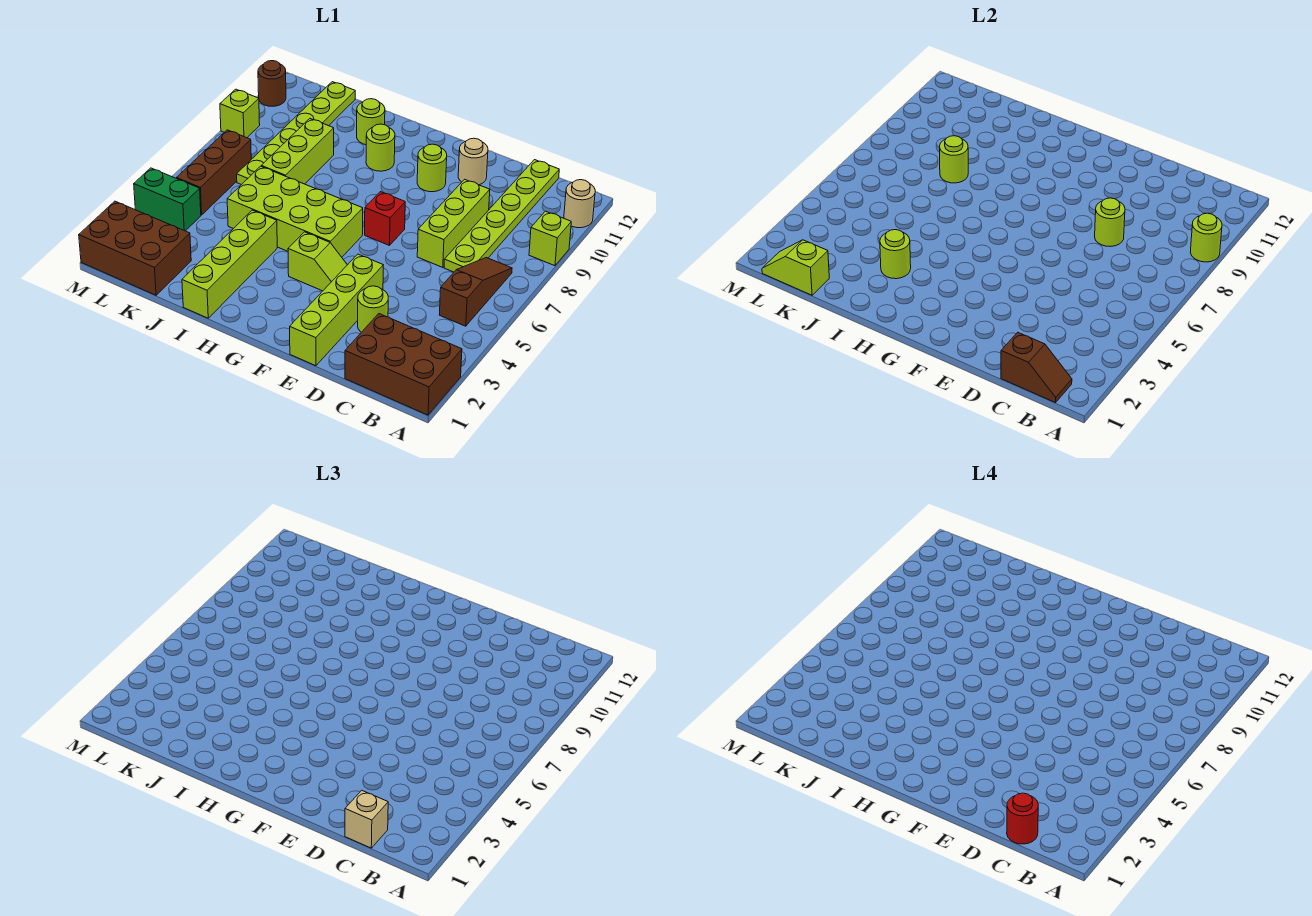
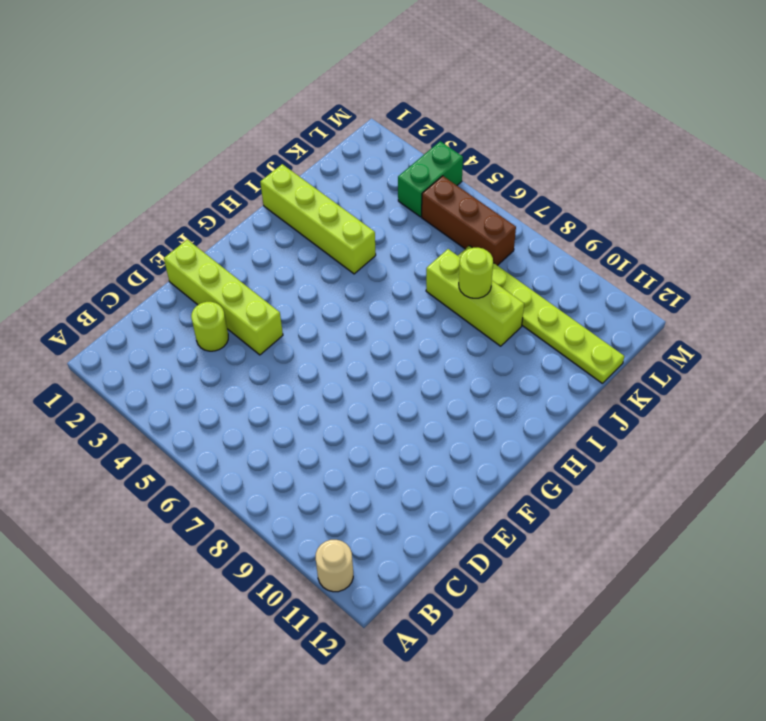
none -> brown 2x3 brick [345,314,462,415]
none -> lime 1x1 brick [529,211,571,266]
none -> brown 1x3 slope [440,258,512,326]
none -> lime 1x6 plate [444,160,559,272]

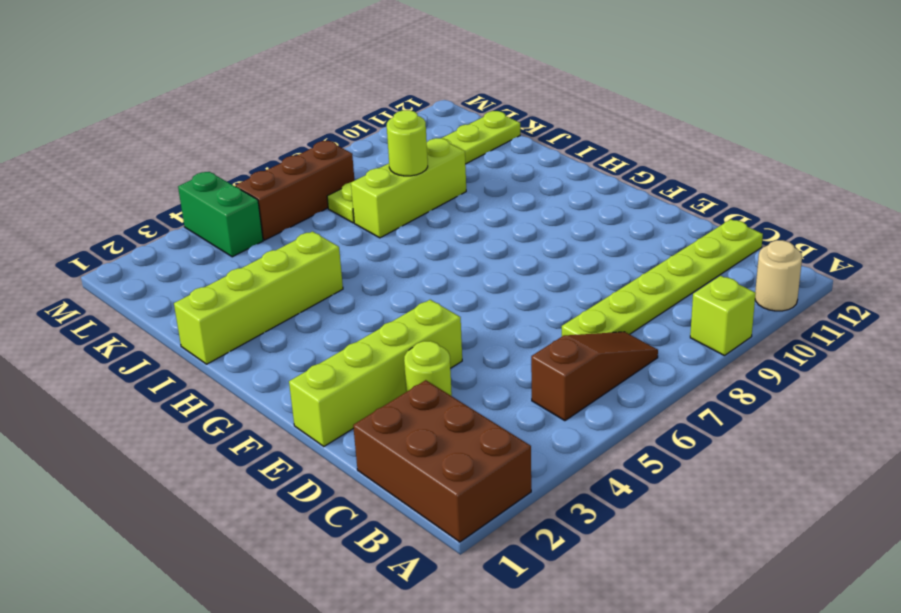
none -> lime 1x3 brick [417,179,490,267]
none -> tan 1x1 round brick [458,138,488,185]
none -> lime 1x2 slope [288,232,347,291]
none -> red 1x1 brick [365,192,405,246]

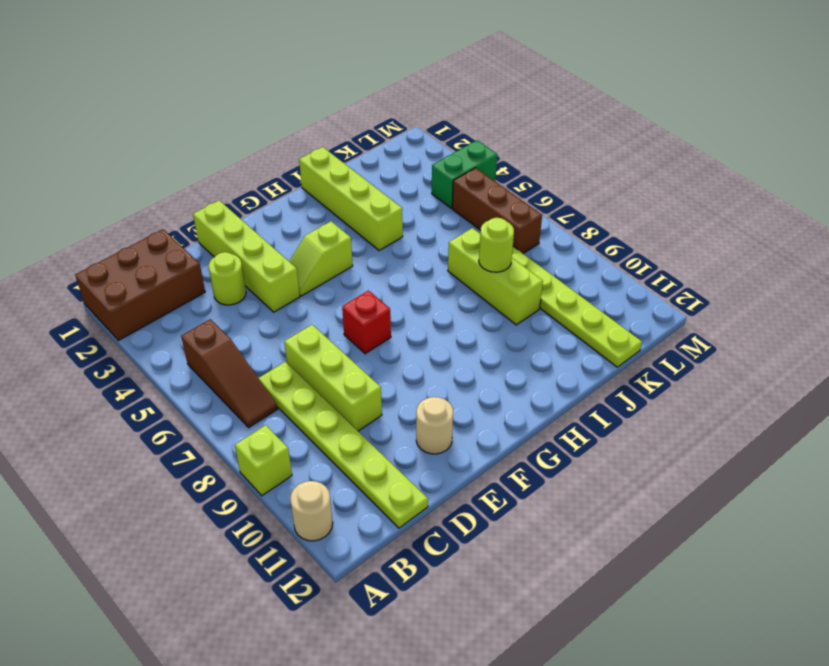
none -> lime 1x1 round brick [417,144,447,192]
none -> lime 2x4 brick [227,166,363,257]
none -> lime 1x1 round brick [366,124,395,171]
none -> lime 1x1 round brick [357,99,385,145]

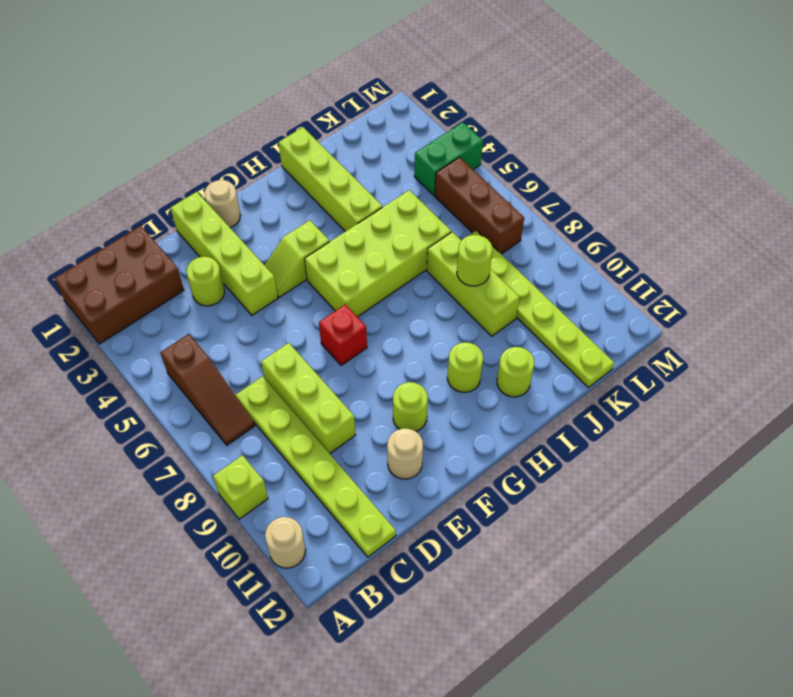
tan 1x1 round brick [204,180,241,227] -> none
none -> brown 2x3 brick [79,201,191,295]
none -> lime 1x1 brick [220,89,260,138]
none -> brown 1x1 round brick [258,61,286,106]
none -> lime 1x1 round brick [1190,213,1222,262]

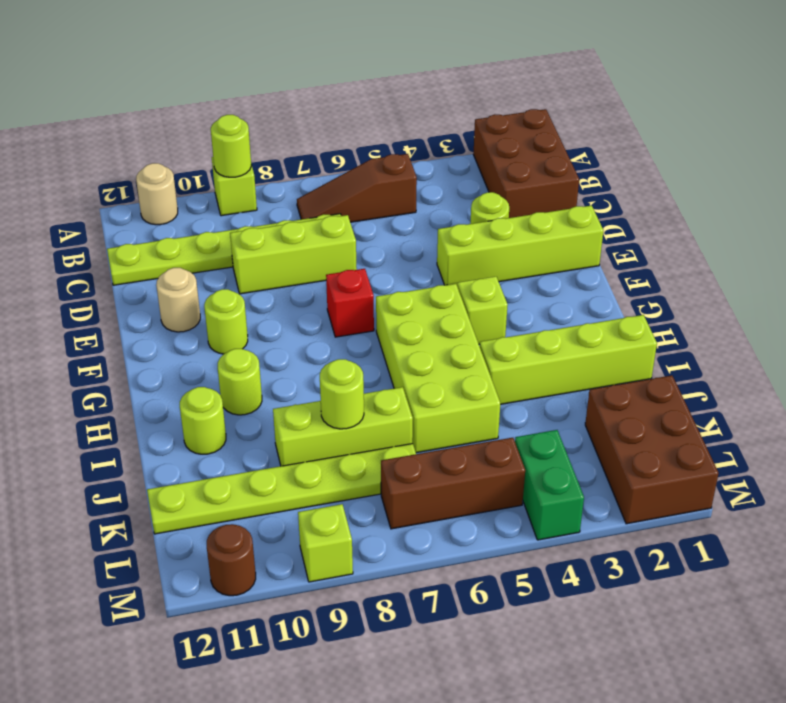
none -> brown 1x2 slope [1001,332,1072,403]
none -> lime 1x1 round brick [1095,198,1125,247]
none -> lime 1x1 round brick [880,230,911,279]
none -> lime 1x2 slope [762,240,829,295]

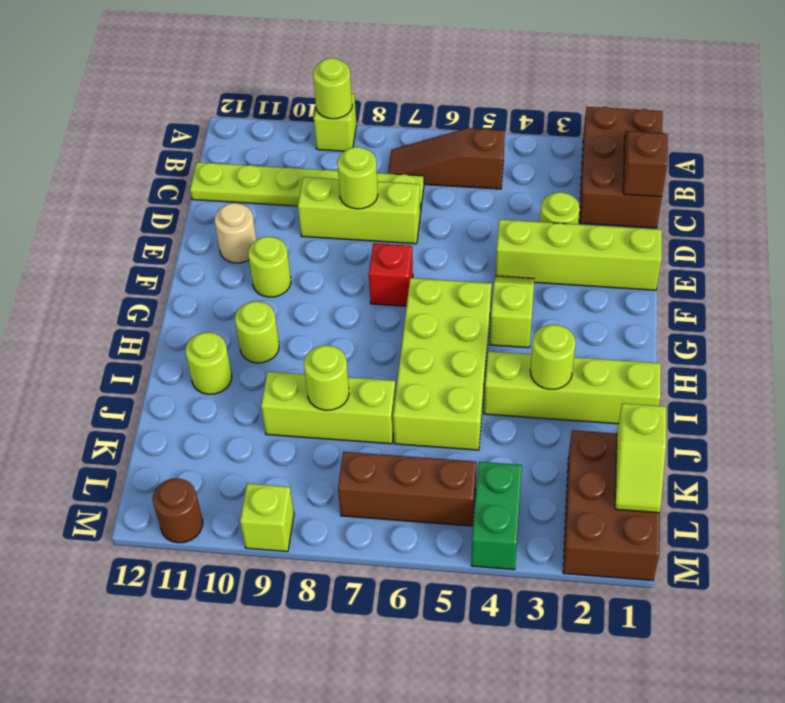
none -> tan 1x1 round brick [564,180,595,228]
none -> lime 1x6 plate [237,82,355,185]
none -> tan 1x1 brick [345,790,388,848]
none -> red 1x1 round brick [1007,793,1038,844]

